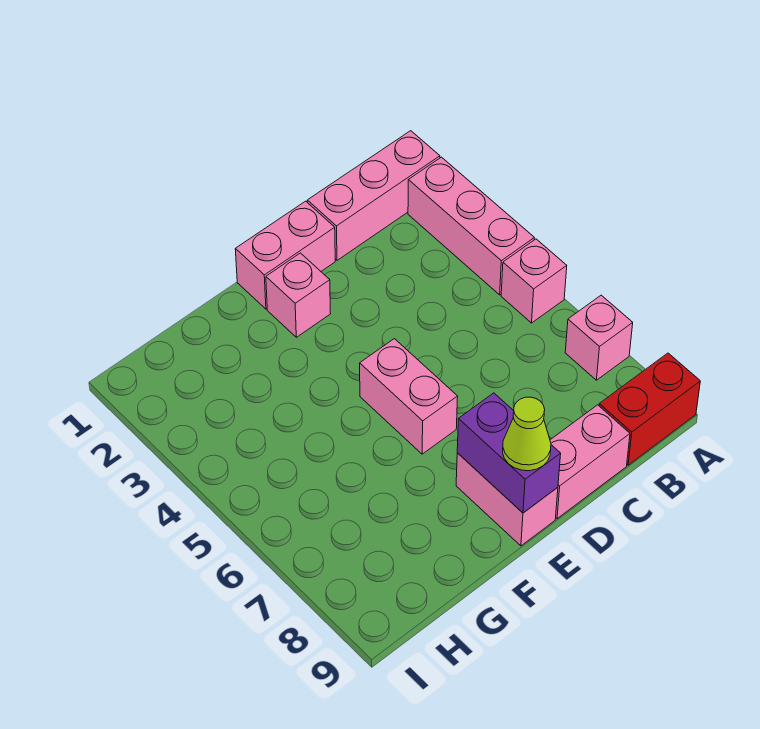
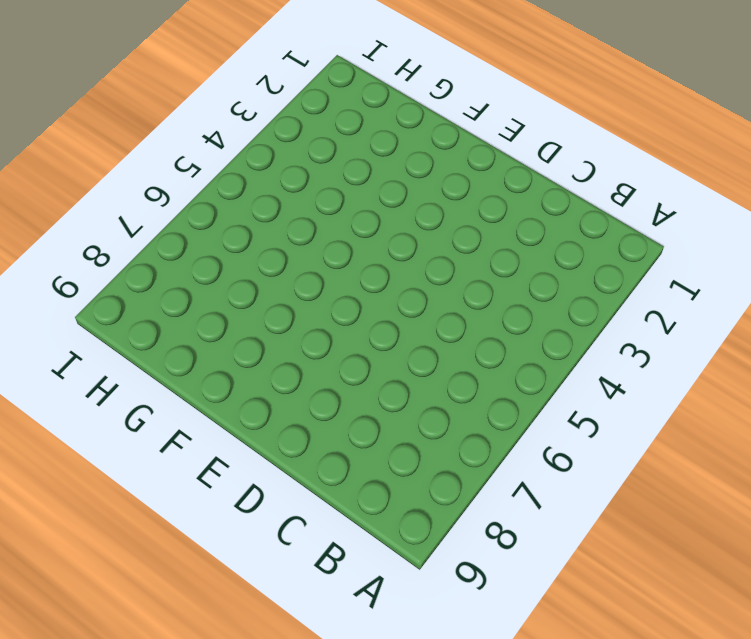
none -> pink 1x3 brick [307,131,440,260]
none -> pink 1x3 brick [408,157,534,295]
none -> pink 1x1 brick [501,239,567,323]

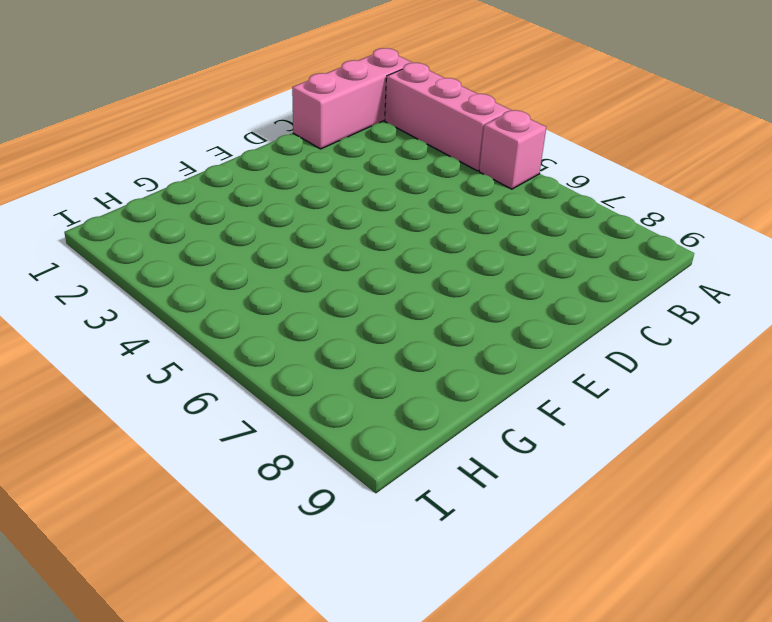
none -> pink 1x1 brick [565,295,633,380]
none -> red 1x2 brick [599,353,700,465]
none -> pink 1x2 brick [550,405,630,519]

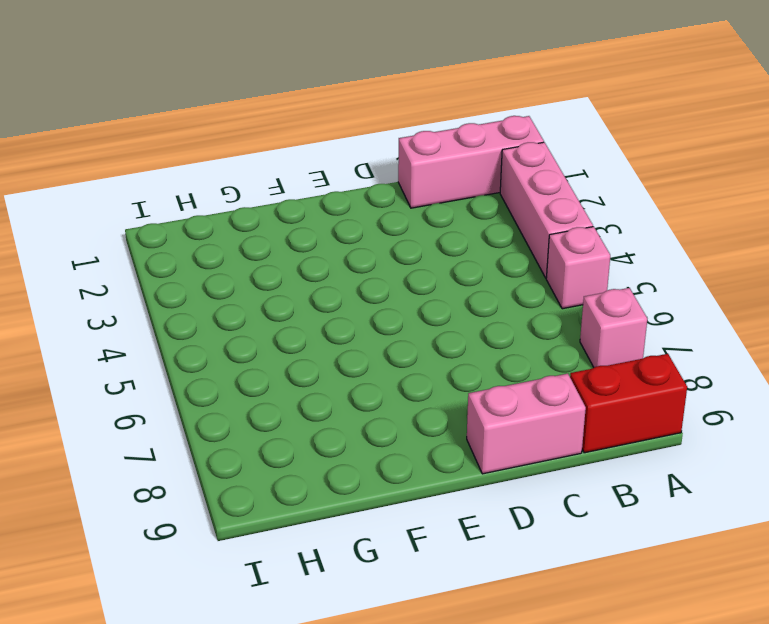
none -> pink 1x2 brick [235,201,335,309]
none -> pink 1x1 brick [266,253,331,337]
none -> pink 1x2 brick [360,339,458,454]

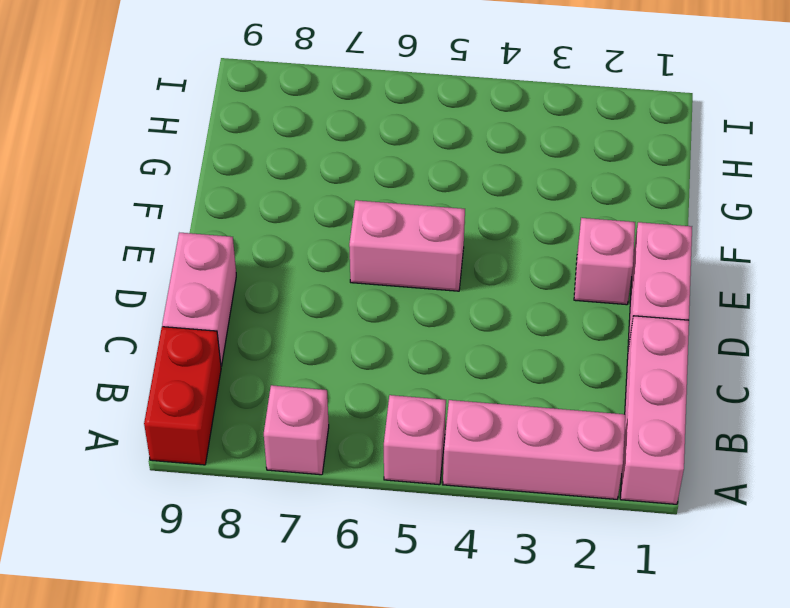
none -> pink 1x2 brick [456,453,558,546]
none -> purple 1x2 brick [457,393,561,513]
none -> lime 1x1 cone [503,397,551,471]

